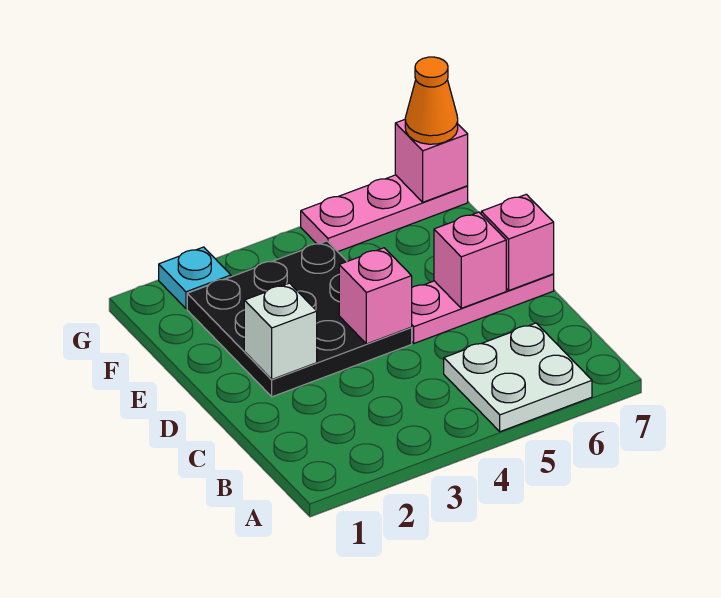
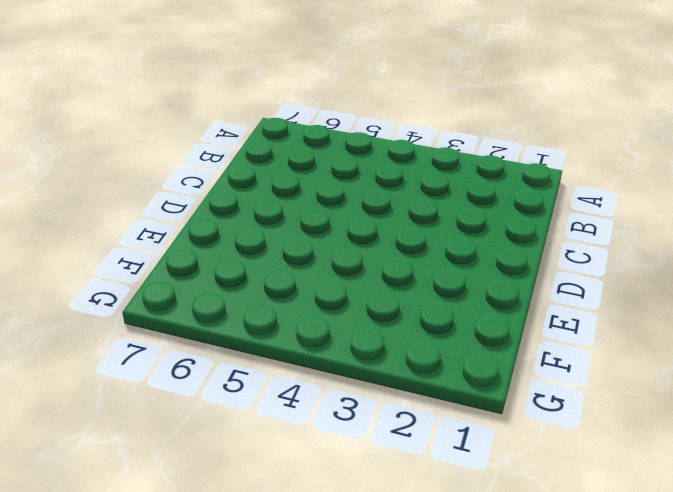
none -> white 2x2 plate [444,323,592,432]
none -> black 3x3 plate [187,241,412,397]

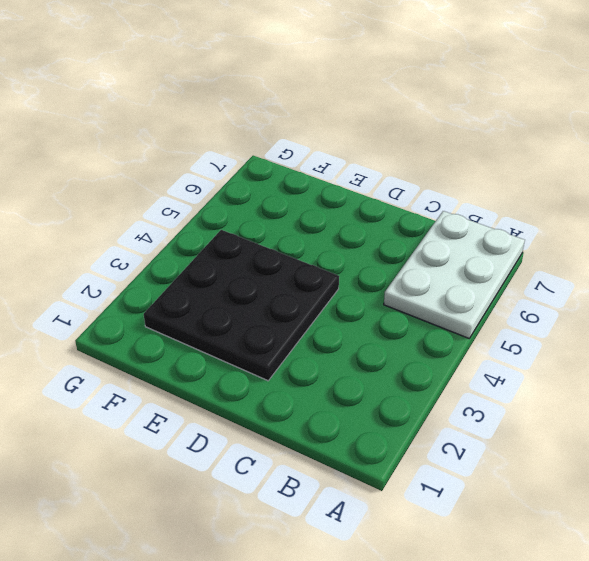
white 2x3 plate [384,211,525,338] -> white 2x2 plate [444,323,592,432]
none -> pink 1x3 plate [411,274,554,343]
none -> cyan 1x1 plate [159,247,231,309]

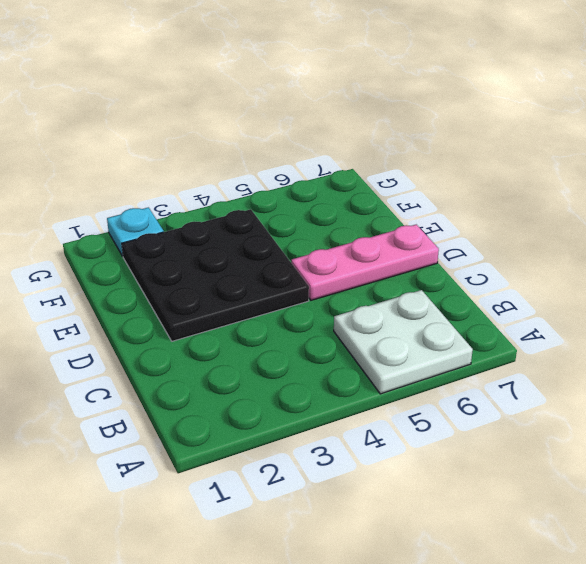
none -> pink 1x3 plate [301,175,468,252]
none -> white 1x1 brick [244,283,317,379]

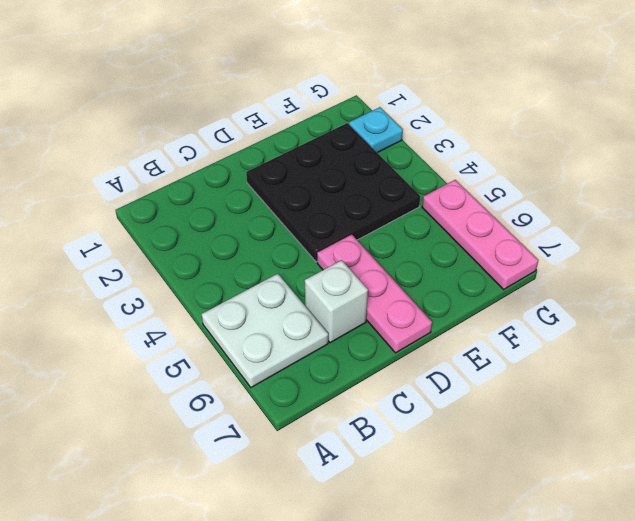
white 1x1 brick [305,260,368,343] -> white 1x1 brick moved to [244,283,317,379]
none -> pink 1x1 brick [339,248,412,344]
none -> pink 1x1 brick [434,212,506,308]

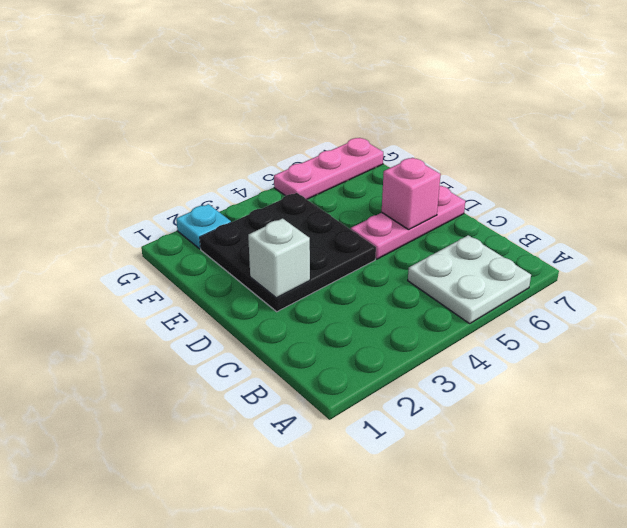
none -> pink 1x1 brick [339,248,412,344]
none -> pink 1x1 brick [481,194,554,290]

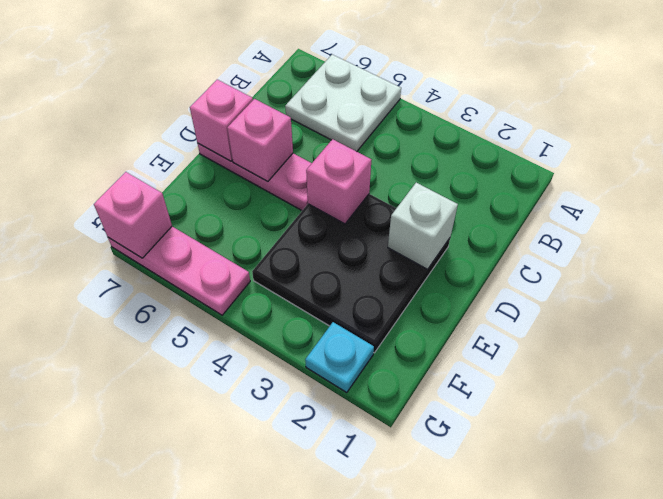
none -> orange 1x1 cone [405,57,458,144]

